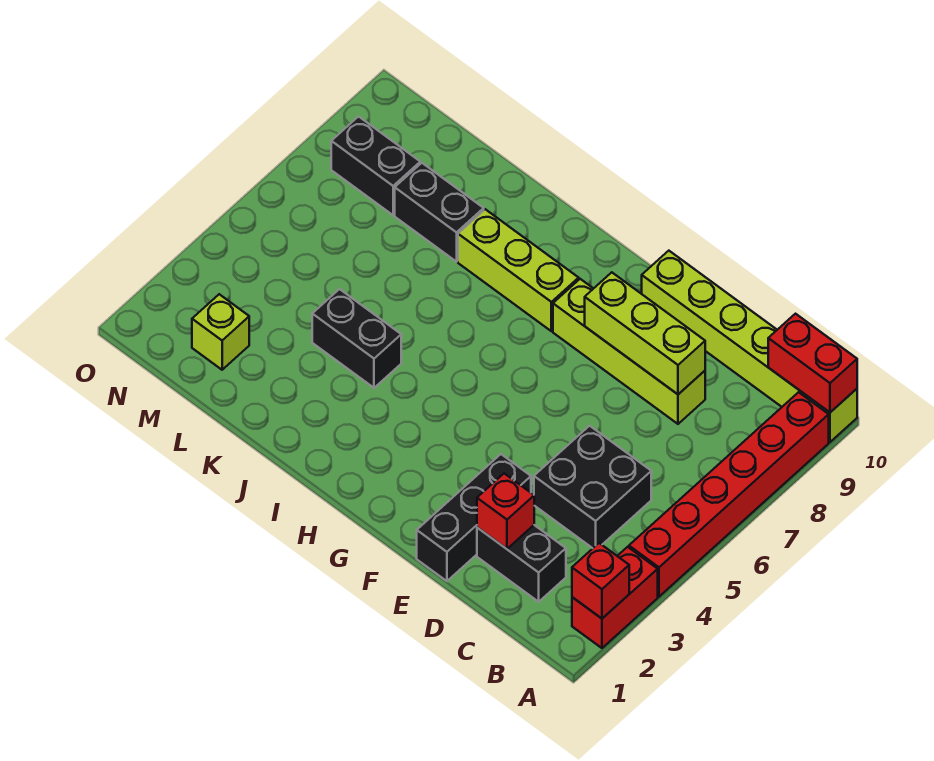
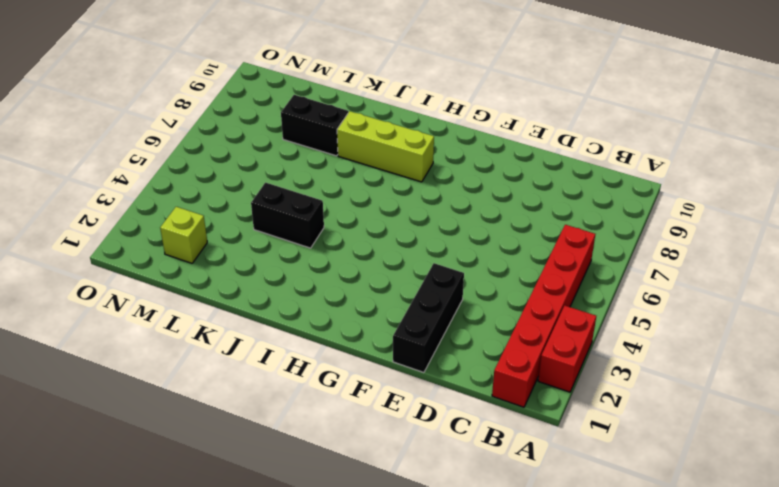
red 1x6 brick [492,225,595,407] -> red 1x6 brick moved to [629,392,829,597]
none -> lime 1x6 brick [642,251,857,442]
none -> black 1x2 brick [477,525,566,602]
none -> black 2x2 brick [534,426,651,548]

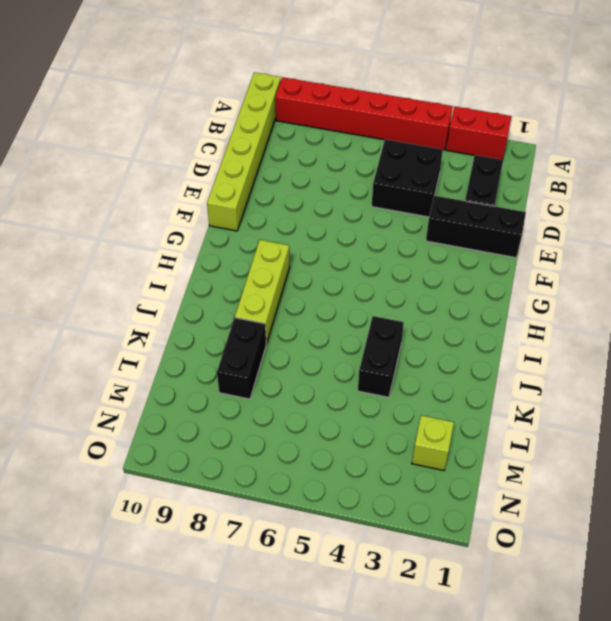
none -> lime 1x4 brick [553,279,705,424]
none -> black 1x2 brick [331,117,420,215]
none -> red 1x1 brick [572,543,629,618]

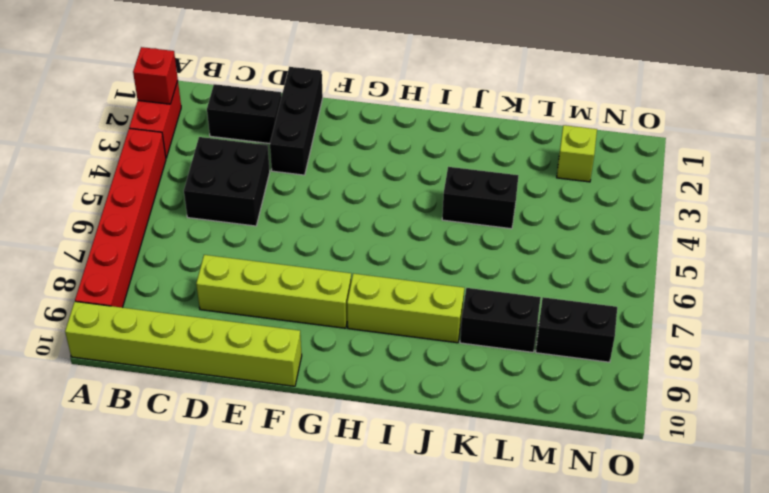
none -> red 1x2 brick [768,314,857,412]
none -> red 1x1 brick [477,473,534,549]
none -> lime 1x3 brick [585,272,705,394]

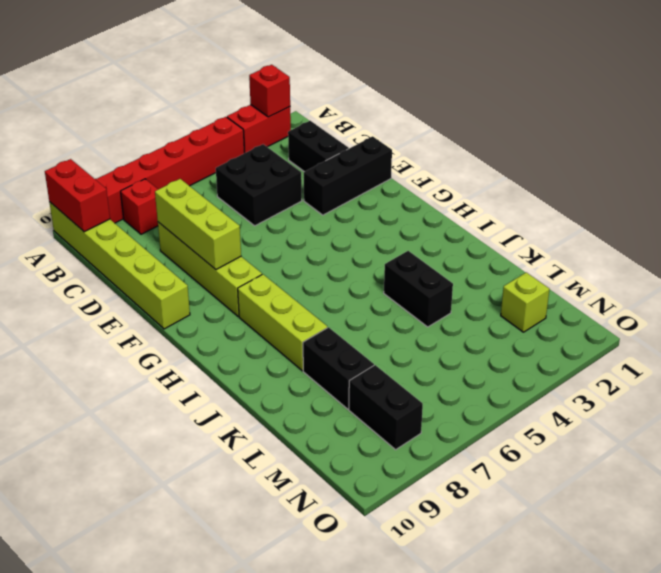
red 1x1 brick [121,179,158,234] -> red 1x1 brick moved to [477,473,534,549]

